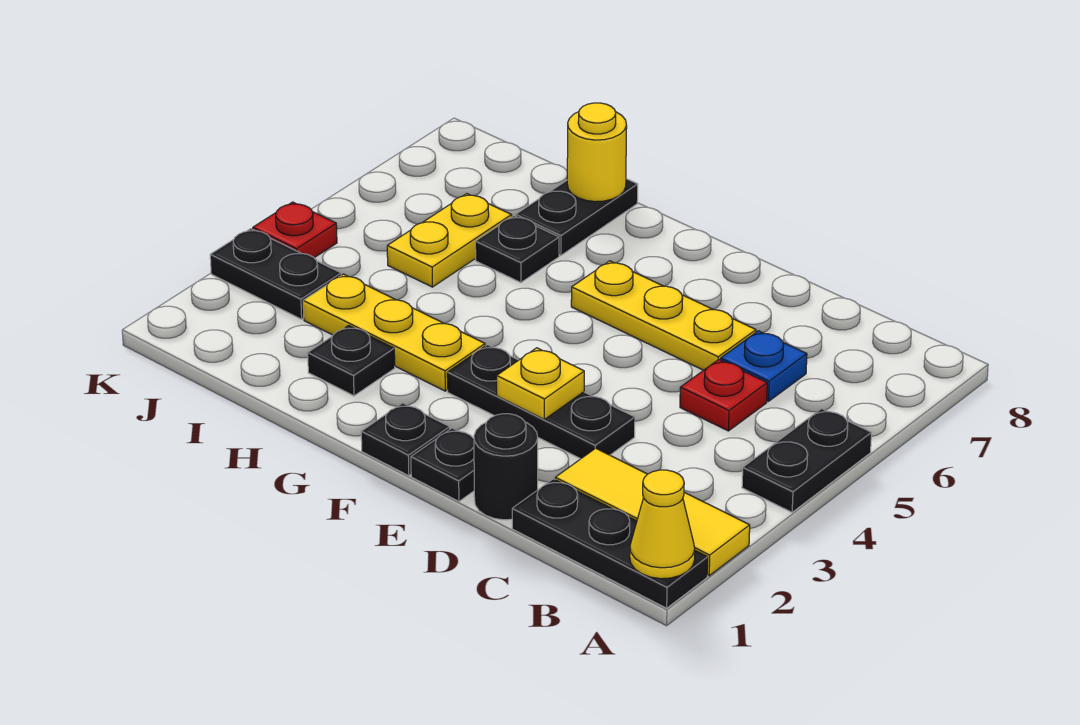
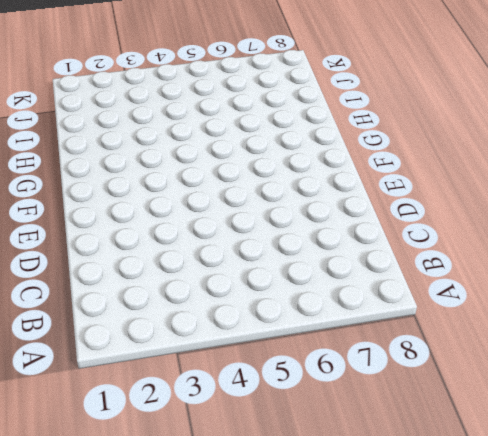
none -> black 1x3 plate [512,479,708,608]
none -> yellow 1x3 tile [555,448,750,576]
none -> black 1x2 plate [742,409,871,512]

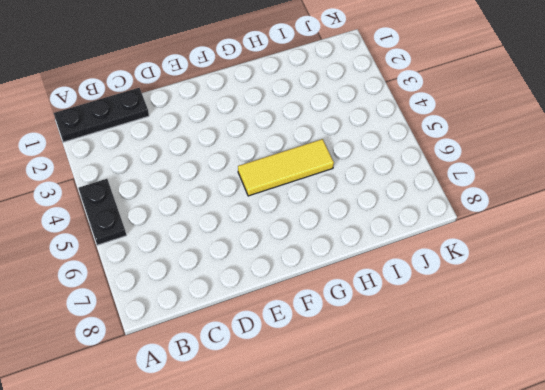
yellow 1x3 tile [238,139,334,196] -> yellow 1x3 tile moved to [555,448,750,576]
none -> red 1x1 plate [680,360,767,431]
none -> blue 1x1 plate [721,331,807,401]
none -> black 1x1 round brick [474,414,538,520]

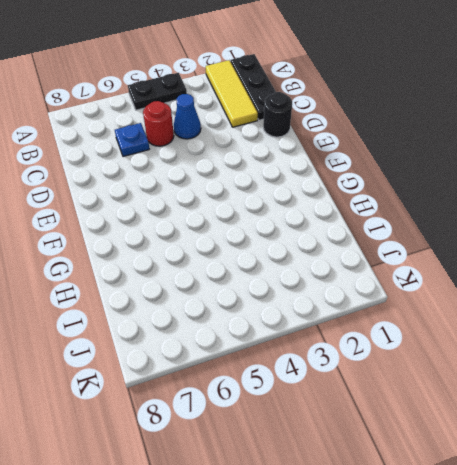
blue 1x1 cone [174,94,201,139] -> none
red 1x1 round brick [143,101,174,146] -> red 1x1 plate [680,360,767,431]
none -> black 1x3 plate [447,345,635,459]
none -> yellow 1x3 plate [571,261,756,370]
none -> black 1x1 plate [411,428,474,501]

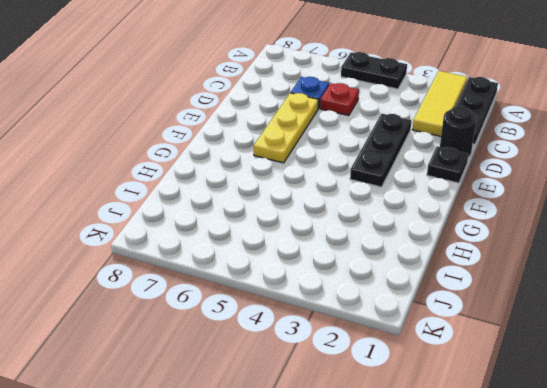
none -> black 1x1 plate [361,403,450,476]
none -> yellow 1x3 plate [303,274,485,391]
none -> black 1x1 plate [308,326,395,396]

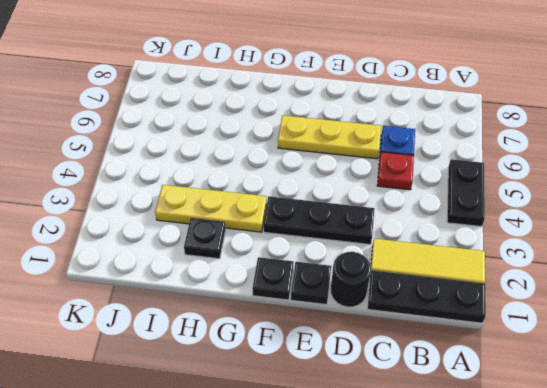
none -> black 1x1 plate [475,216,559,283]
none -> black 1x2 plate [516,179,638,255]
none -> yellow 1x2 plate [387,194,512,287]

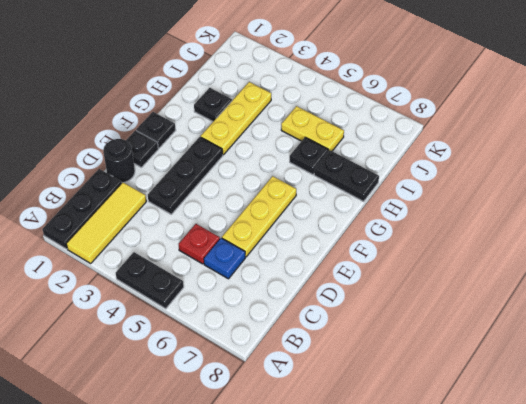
none -> black 1x2 plate [210,229,341,319]
none -> red 1x1 plate [253,202,337,258]
none -> yellow 1x1 cone [630,470,695,579]

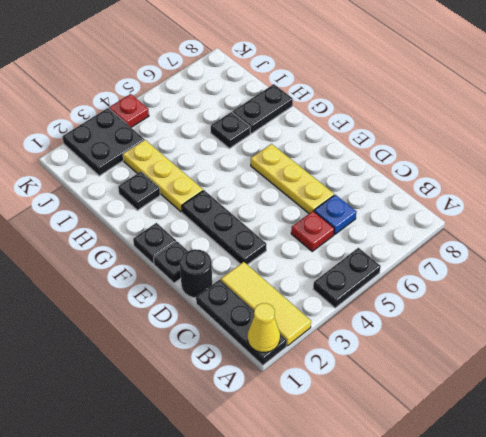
black 2x2 plate [62,108,144,176] -> black 1x2 plate [210,229,341,319]
none -> yellow 1x2 plate [387,194,512,287]
none -> yellow 1x1 plate [497,348,584,419]
none -> yellow 1x1 round brick [567,103,627,202]

